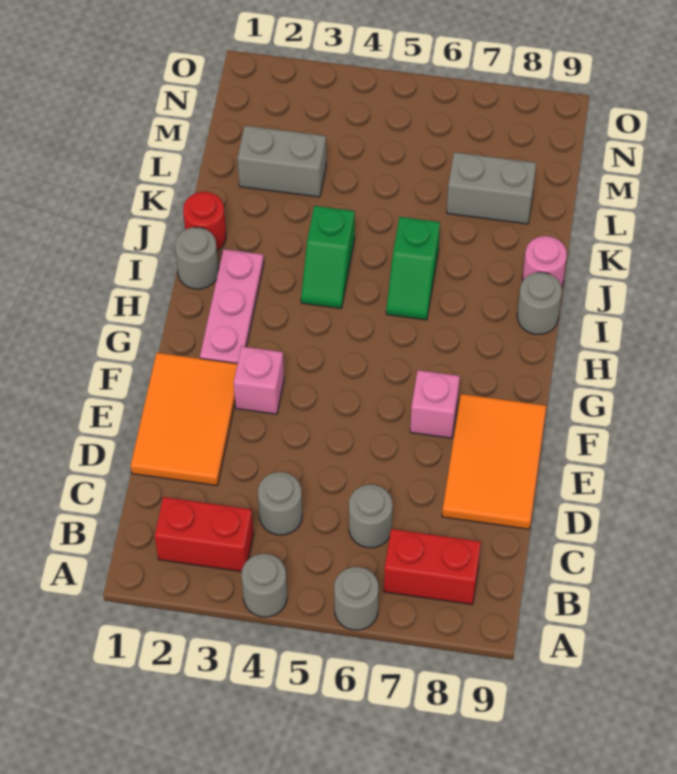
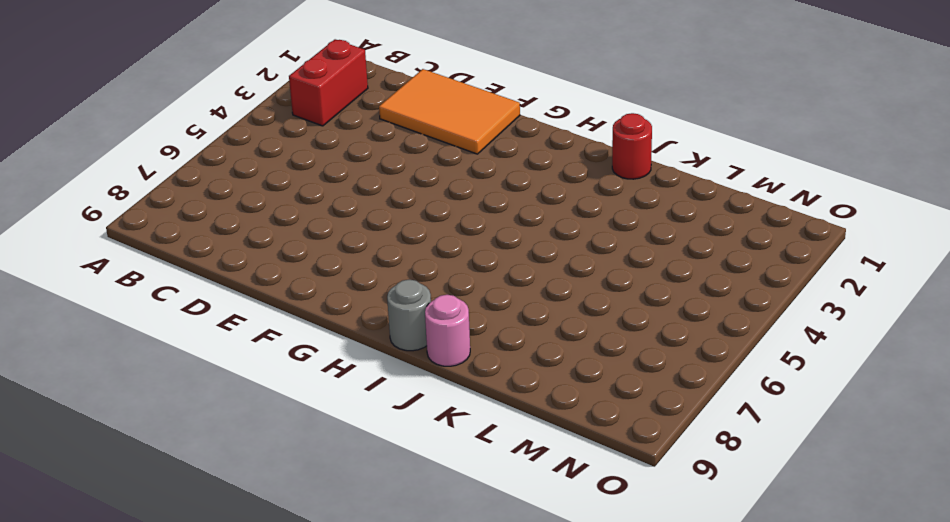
none -> grey 1x1 round brick [242,554,287,617]
none -> grey 1x1 round brick [334,567,378,630]
none -> red 1x2 brick [384,529,481,605]

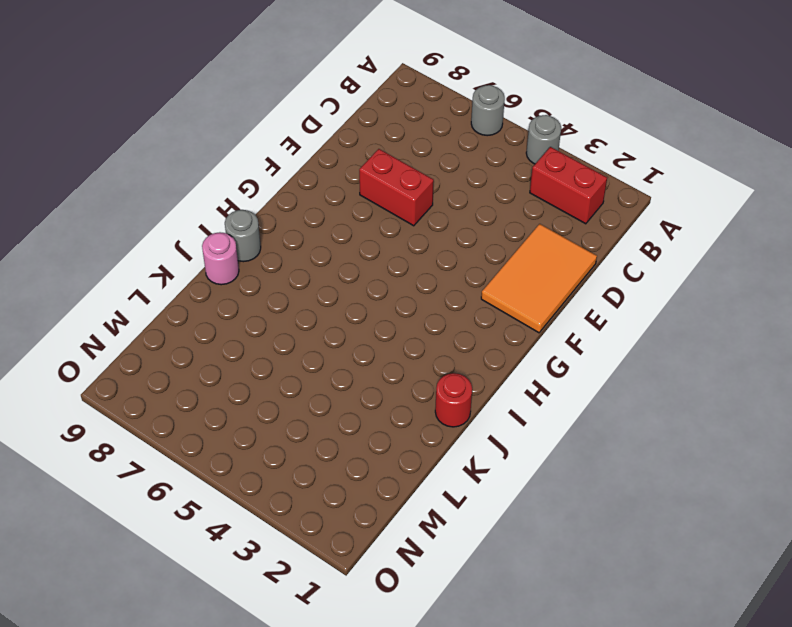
red 1x2 brick [359,149,434,226] -> red 1x2 brick moved to [384,529,481,605]
none -> grey 1x1 round brick [258,472,302,535]
none -> grey 1x1 round brick [349,485,392,548]
none -> orange 2x3 tile [442,394,546,529]

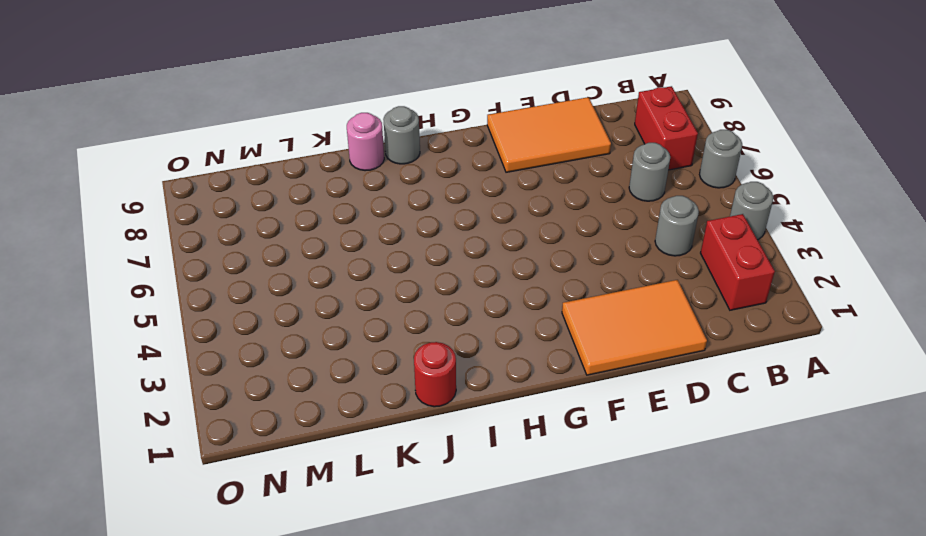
none -> pink 1x1 brick [234,346,284,414]
none -> pink 1x1 brick [410,370,460,438]
none -> pink 1x3 plate [200,249,264,364]

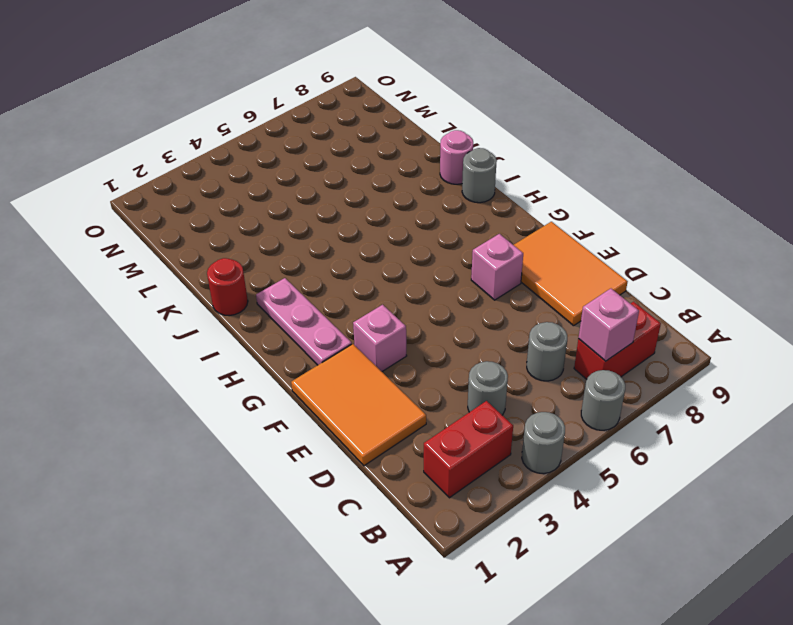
pink 1x1 brick [578,289,639,361] -> none
none -> grey 1x1 round brick [175,227,218,289]
none -> green 1x2 slope [301,206,355,308]
none -> green 1x2 slope [386,217,440,320]

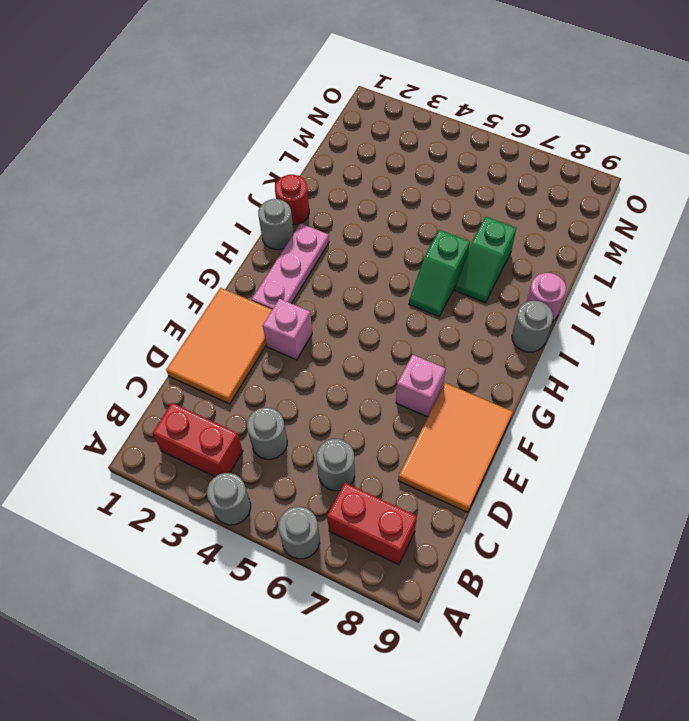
green 1x2 slope [455,217,516,303] -> green 1x2 slope moved to [301,206,355,308]
none -> grey 1x2 brick [237,126,326,197]
none -> grey 1x2 brick [447,152,536,224]

